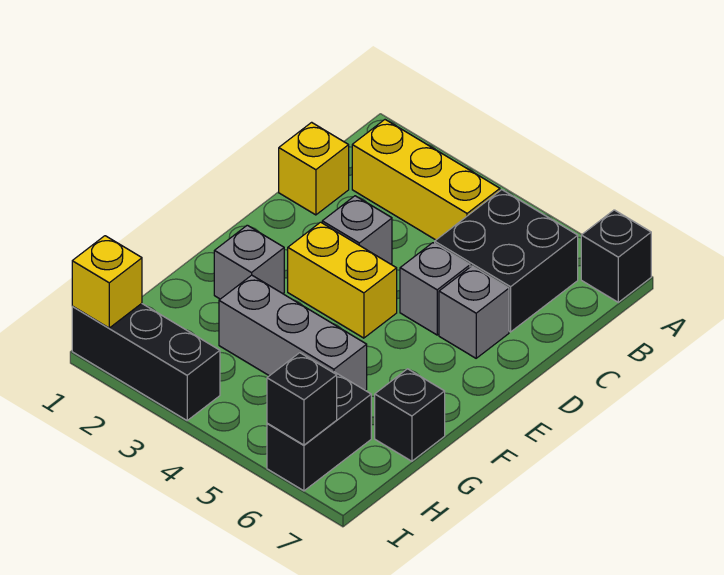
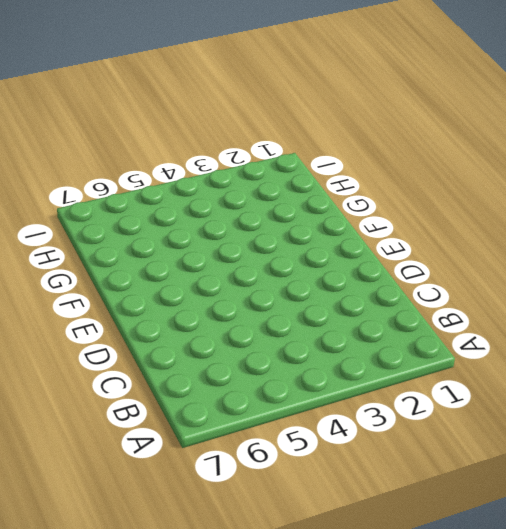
none -> black 1x1 brick [581,210,651,302]
none -> yellow 1x3 brick [352,120,500,240]
none -> black 2x2 brick [435,190,578,332]

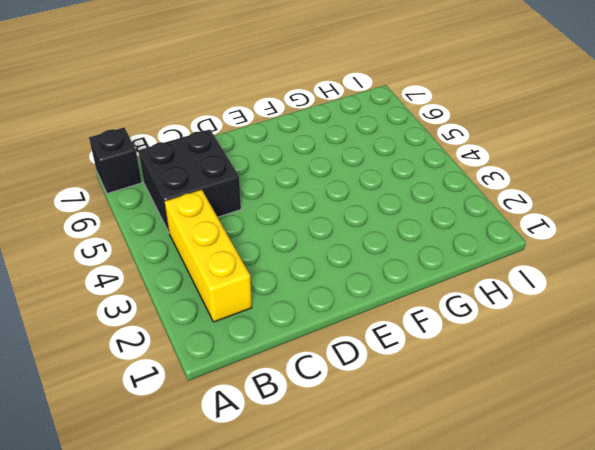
none -> yellow 1x1 brick [279,122,349,215]
none -> grey 1x1 brick [322,196,392,264]
none -> grey 1x1 brick [400,243,470,335]

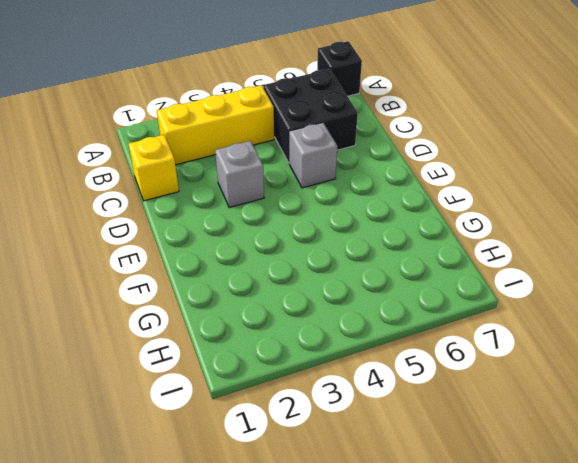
none -> grey 1x1 brick [439,266,509,358]
none -> yellow 1x2 brick [288,222,397,338]
none -> grey 1x1 brick [214,225,284,299]

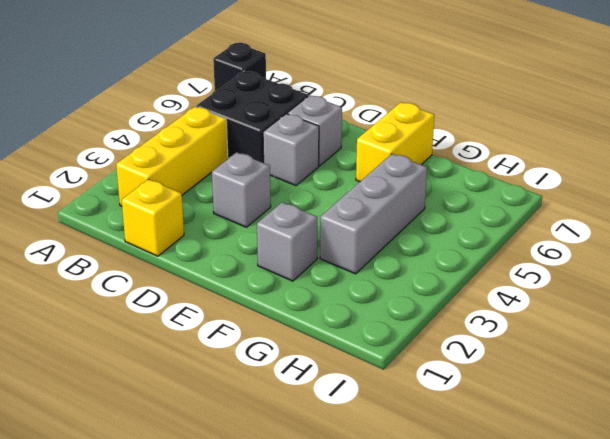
yellow 1x2 brick [356,102,434,182] -> yellow 1x2 brick moved to [288,222,397,338]
none -> black 1x1 brick [375,369,445,461]
none -> black 1x2 brick [267,372,371,491]
none -> black 1x3 brick [72,303,220,420]

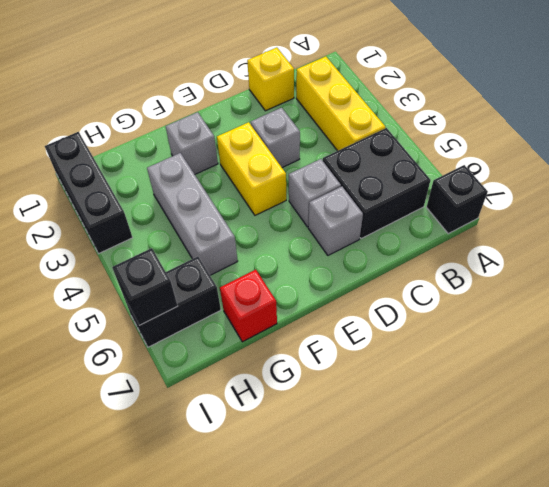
red 1x1 brick [220,270,277,342] -> black 1x1 brick [375,369,445,461]
none -> yellow 1x1 brick [72,236,142,328]

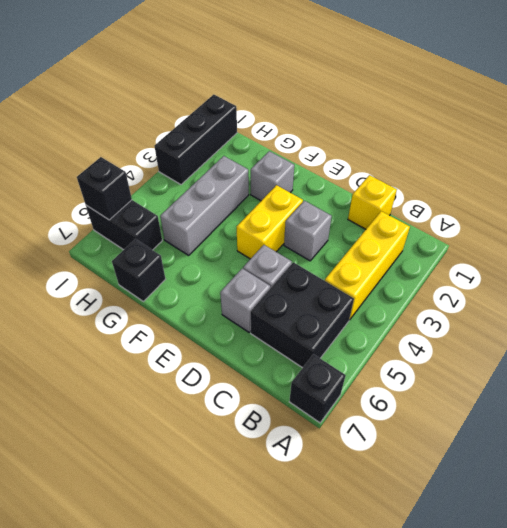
none -> yellow 1x1 brick [72,236,142,328]

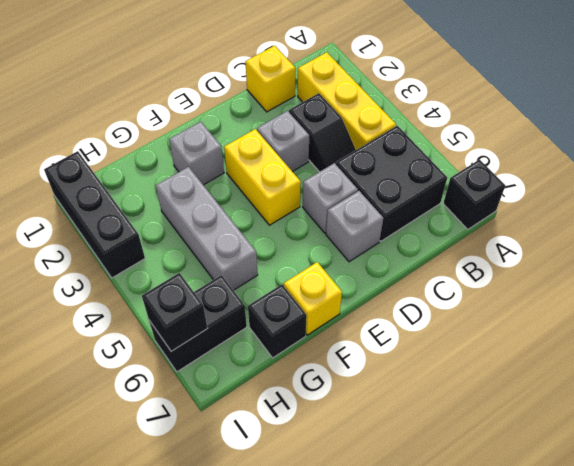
black 1x2 slope [289,93,356,172] -> none
yellow 1x1 brick [284,262,342,335] -> yellow 1x1 brick moved to [72,236,142,328]

